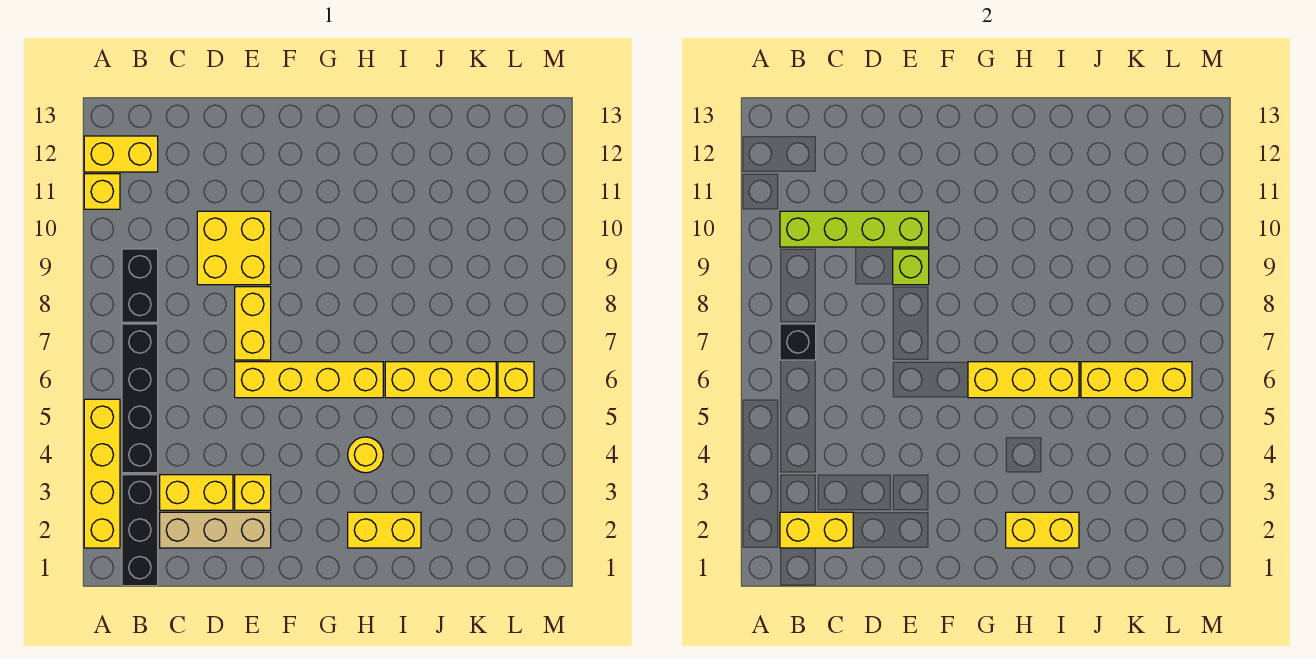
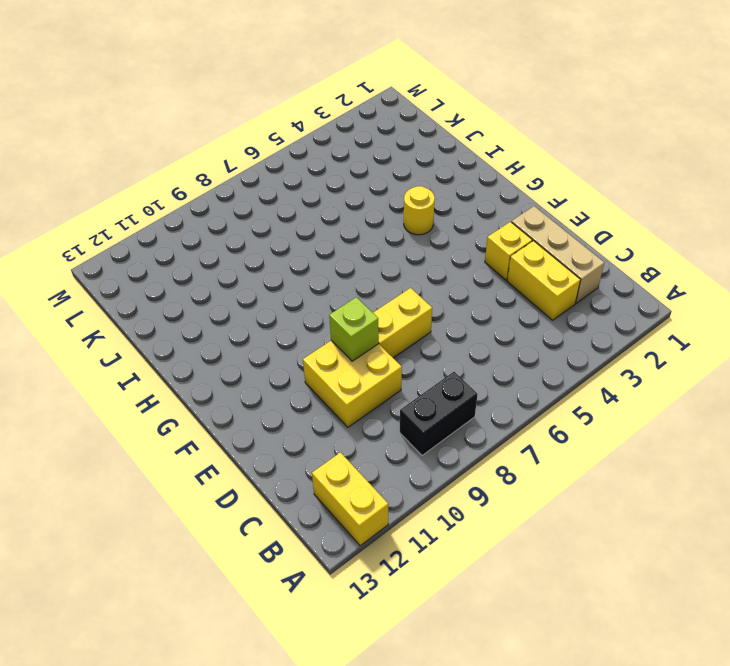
none -> yellow 1x4 brick [84,399,120,548]
none -> yellow 1x1 brick [84,174,120,209]
none -> black 1x3 brick [122,475,158,586]

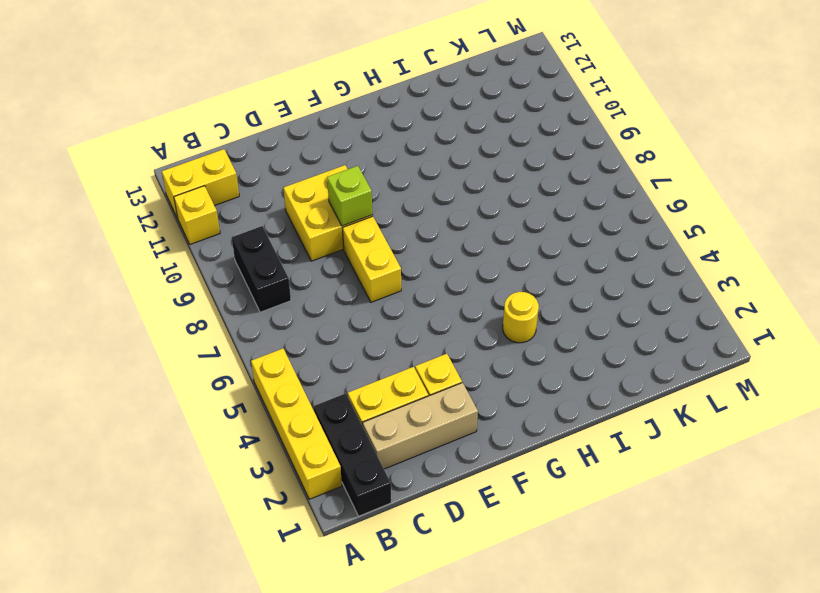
none -> black 1x4 brick [122,324,158,473]
none -> yellow 1x4 brick [235,362,383,398]
none -> yellow 1x2 brick [348,512,421,548]

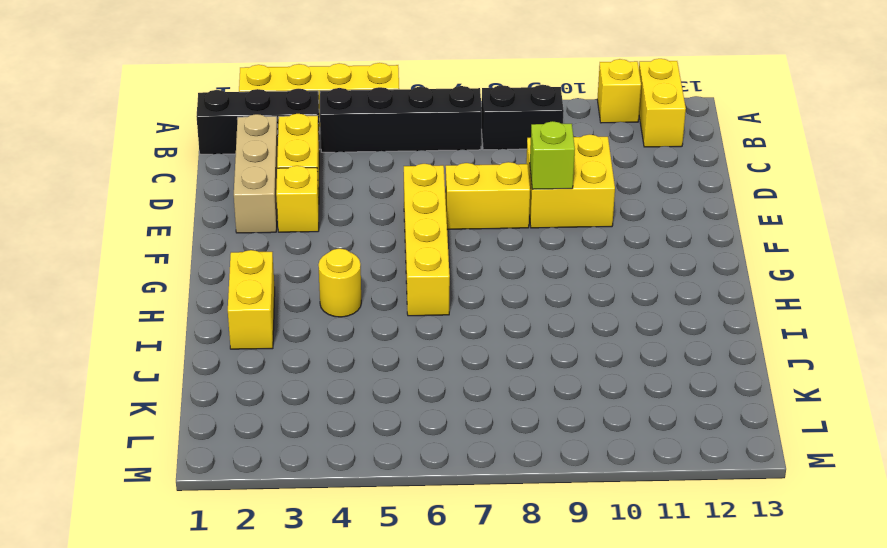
none -> yellow 1x3 brick [385,362,496,398]
none -> yellow 1x1 brick [498,362,534,398]
none -> yellow 1x2 brick [780,512,853,548]

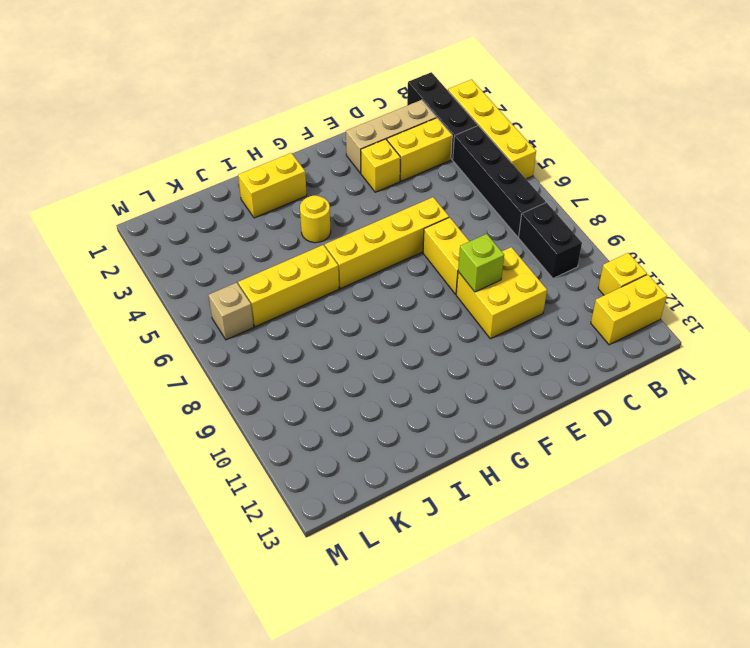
tan 1x1 brick [209,283,254,340] -> yellow 1x1 brick [498,362,534,398]
none -> yellow 1x2 brick [780,512,853,548]
none -> black 1x1 brick [780,324,816,360]
none -> lime 1x4 brick [780,211,929,247]

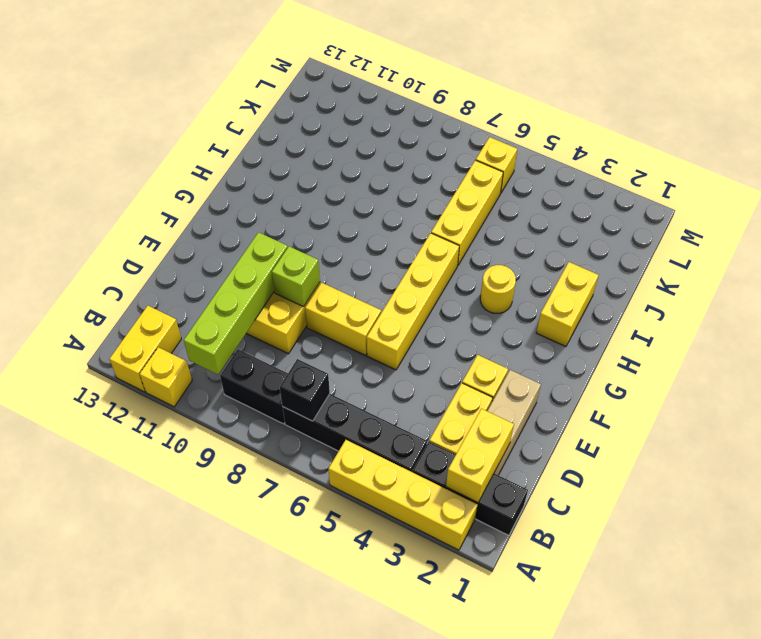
none -> yellow 1x3 brick [968,362,1079,398]
none -> yellow 1x2 brick [1006,512,1079,548]
none -> yellow 1x3 brick [1081,362,1192,398]

